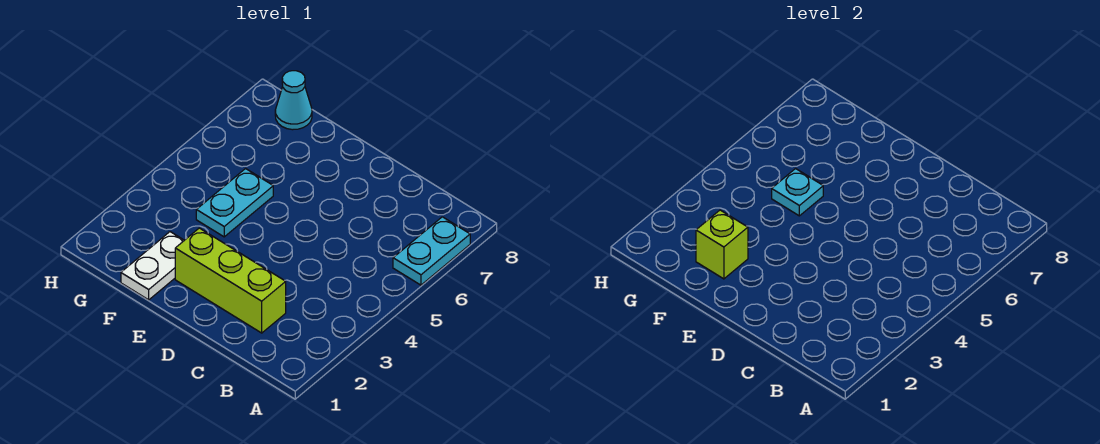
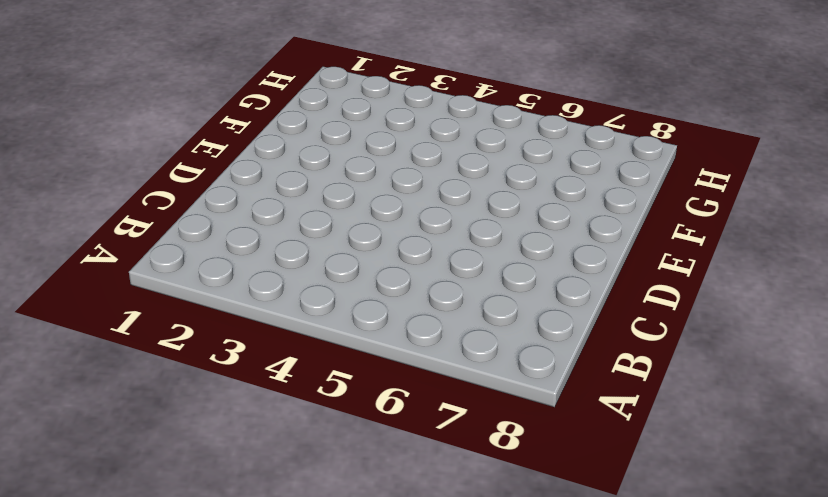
none -> cyan 1x2 plate [393,217,470,285]
none -> lime 1x3 brick [175,228,286,333]

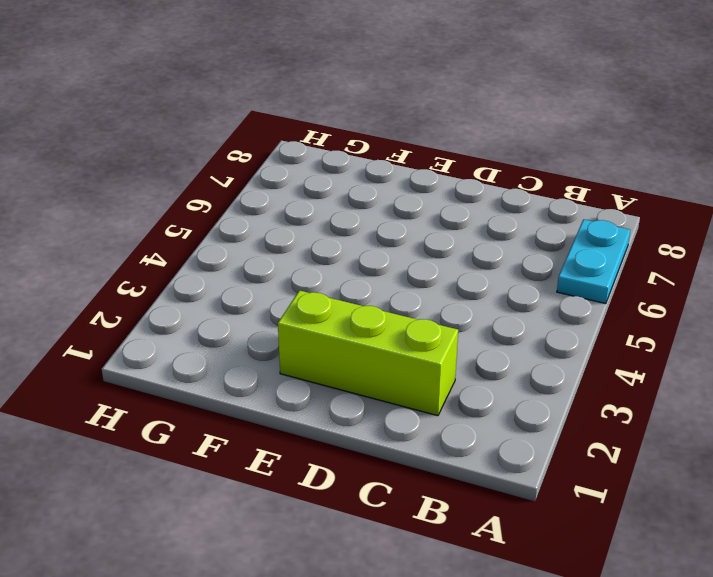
none -> white 1x2 plate [121,232,184,300]
none -> cyan 1x2 plate [196,169,273,237]

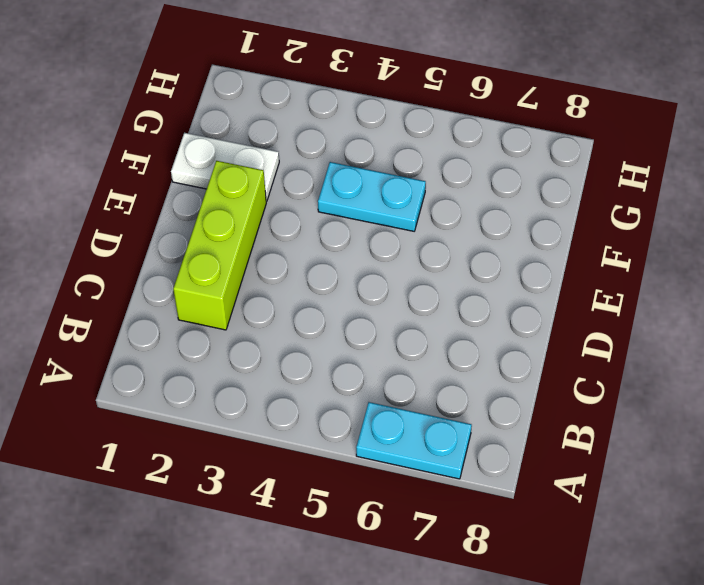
none -> cyan 1x1 cone [275,71,312,130]
none -> lime 1x1 brick [696,210,748,279]

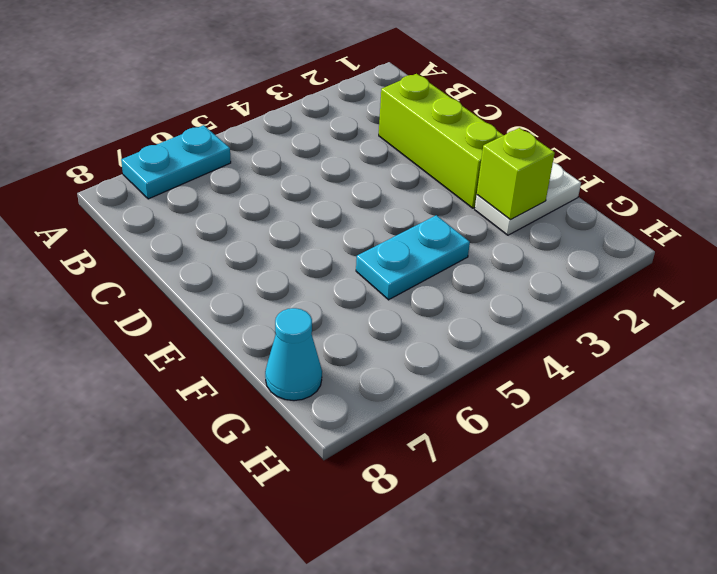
none -> cyan 1x1 plate [772,169,823,216]

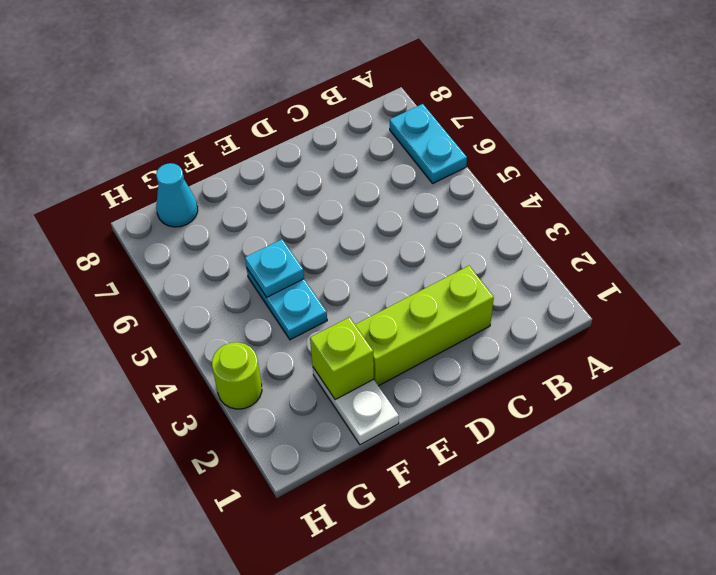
lime 1x1 round brick [212,342,262,409] -> none

